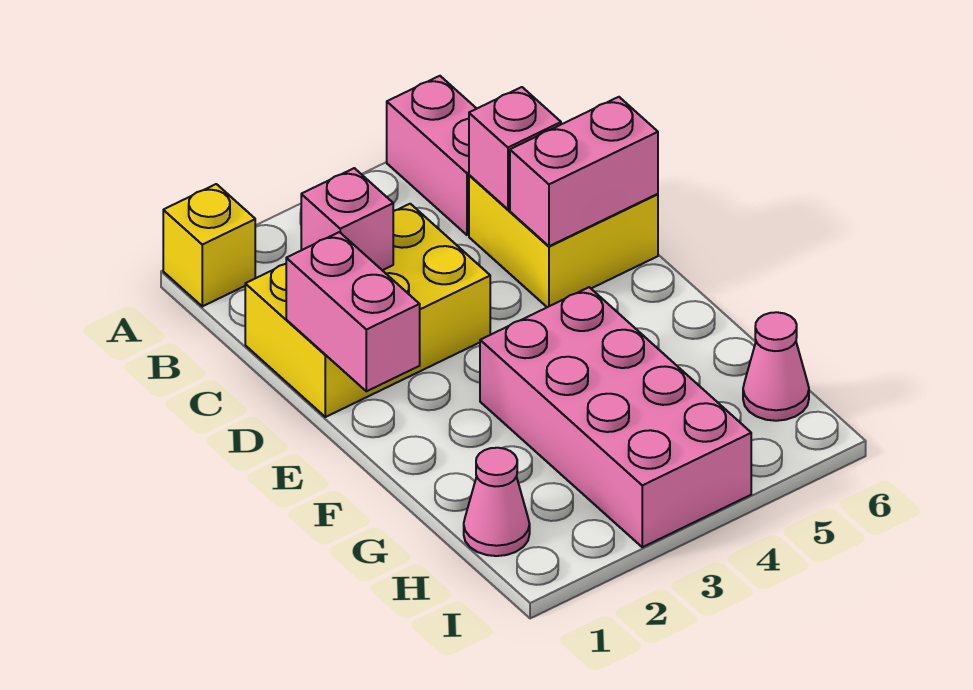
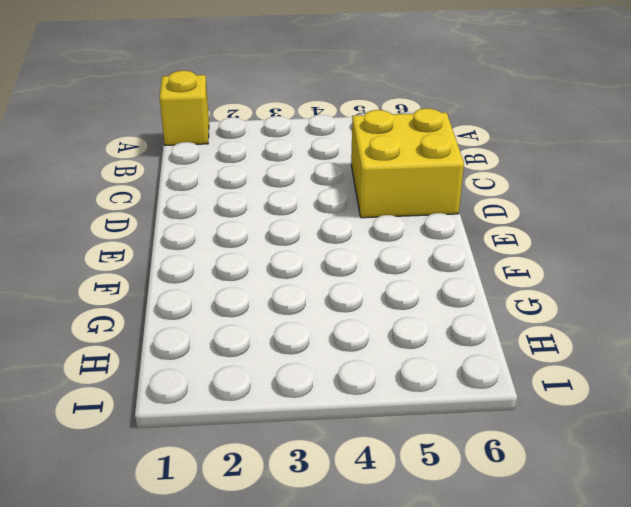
none -> pink 1x2 brick [387,76,477,235]
none -> yellow 2x3 brick [245,204,490,417]

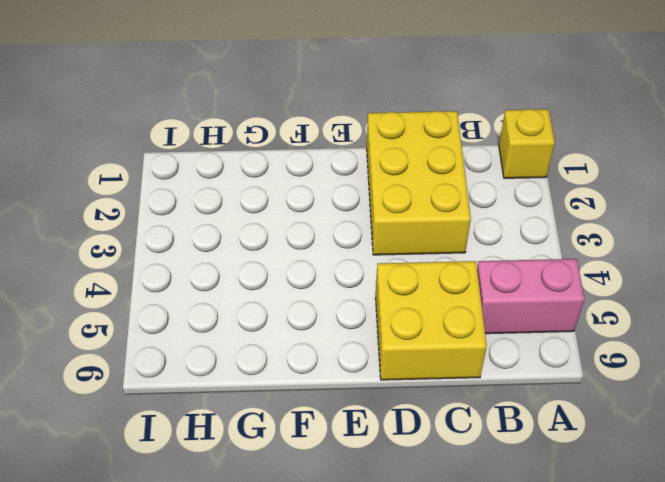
none -> pink 2x4 brick [480,287,751,547]
none -> pink 1x1 cone [464,448,530,556]

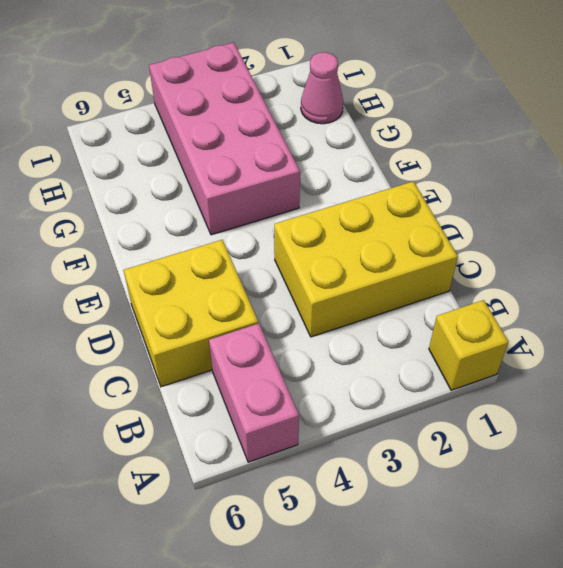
none -> pink 1x1 cone [743,312,809,421]
none -> pink 1x1 brick [301,168,393,270]

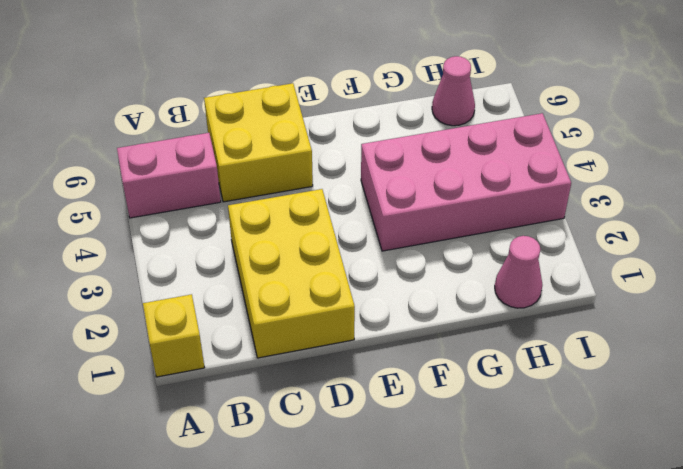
none -> pink 1x1 brick [301,168,393,270]
none -> pink 1x1 brick [469,87,561,209]

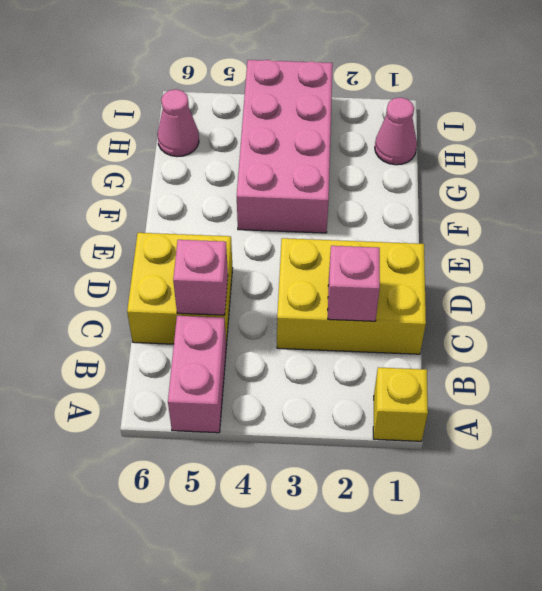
none -> pink 1x2 brick [286,232,420,391]
none -> pink 1x2 brick [510,97,658,246]

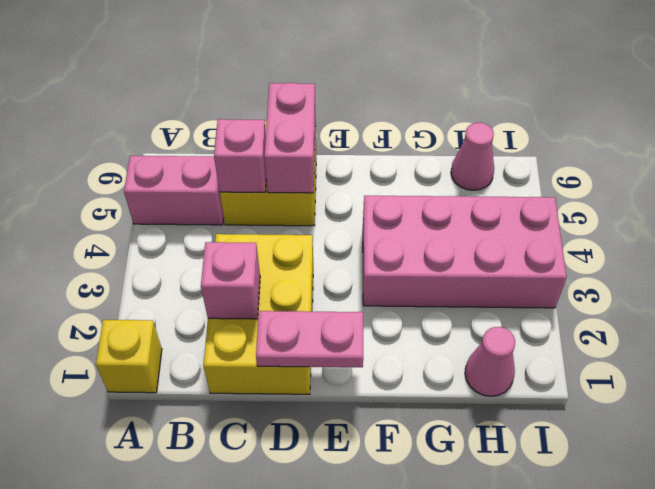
pink 1x2 plate [256,311,363,367] -> pink 1x2 brick [286,232,420,391]

